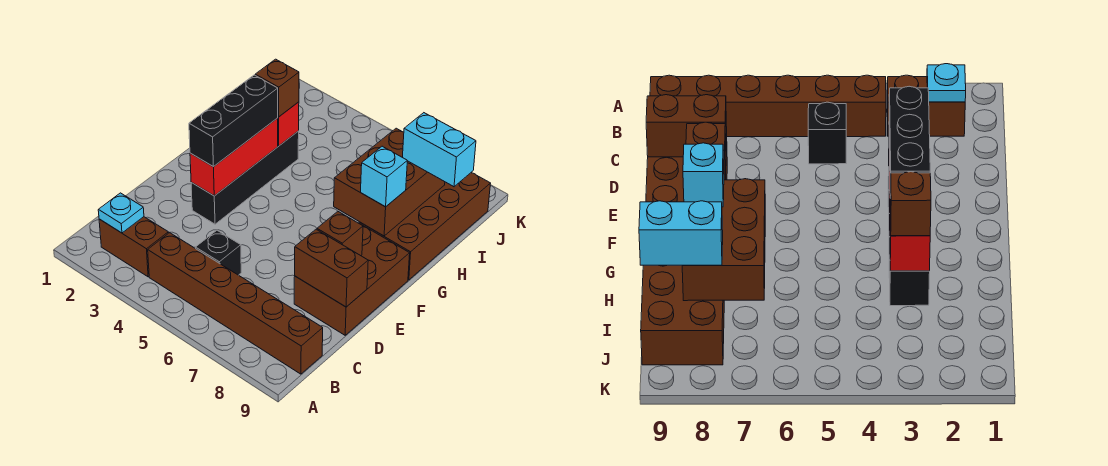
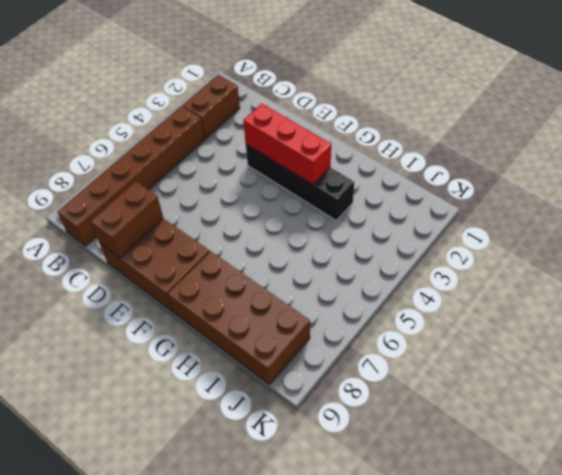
none -> black 1x1 brick [195,230,241,275]
none -> cyan 1x1 plate [98,193,144,233]
none -> brown 1x1 brick [317,212,363,256]

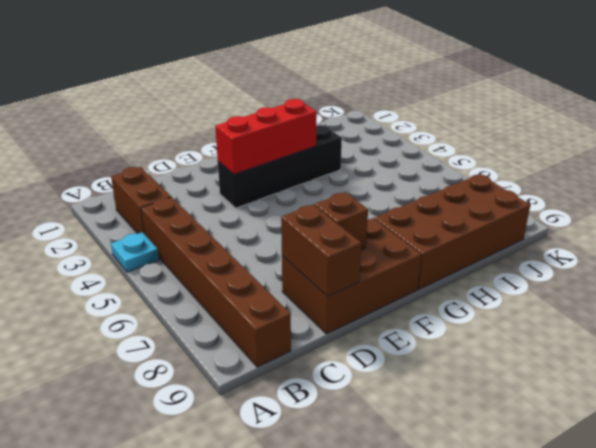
cyan 1x1 plate [111,232,159,272] -> cyan 1x1 plate moved to [98,193,144,233]
none -> black 1x1 brick [195,230,241,275]
none -> brown 2x3 brick [334,128,445,236]
none -> red 1x1 brick [278,102,299,146]

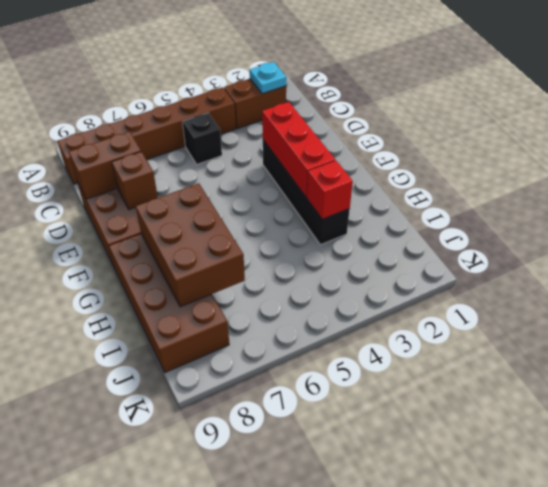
none -> black 1x3 brick [189,75,278,167]
none -> cyan 1x1 brick [361,146,407,207]
none -> brown 1x1 brick [255,59,299,117]

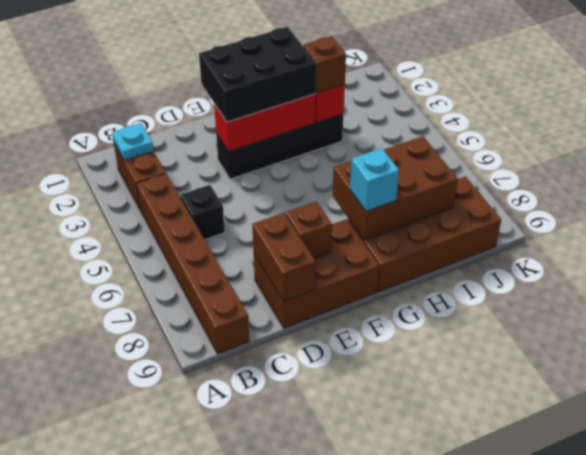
black 2x3 brick [199,27,316,122] -> black 1x3 brick [189,75,278,167]
none -> cyan 1x2 brick [402,113,476,187]

